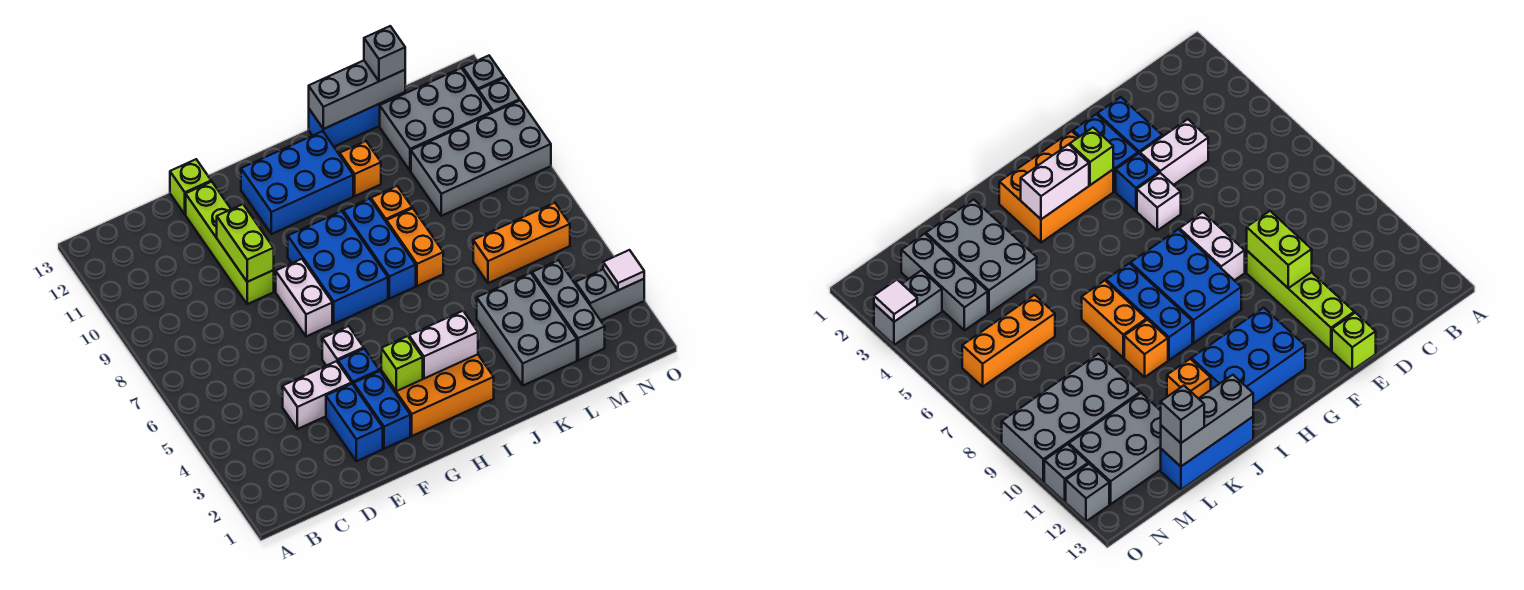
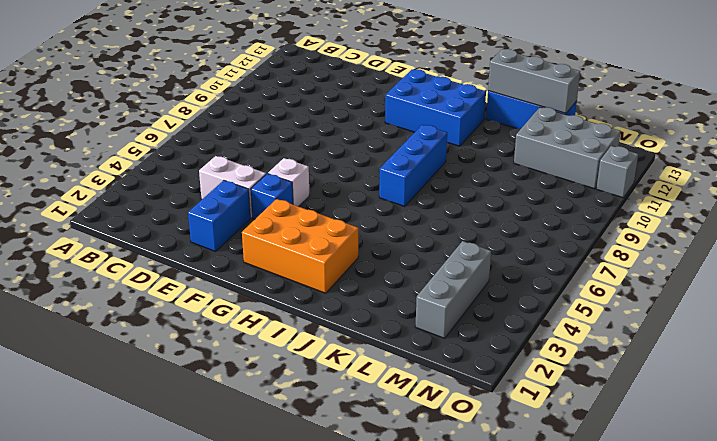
none -> lime 1x4 brick [186,182,274,304]
none -> lime 1x1 brick [170,159,211,214]
none -> blue 1x2 brick [354,371,410,449]
none -> white 1x2 brick [276,259,332,337]

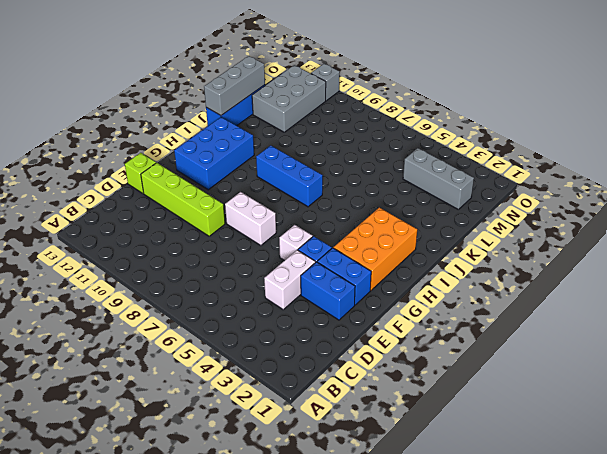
none -> blue 2x3 brick [288,211,388,324]
none -> orange 1x2 brick [387,208,443,286]
none -> orange 1x1 brick [371,186,412,222]
none -> orange 1x1 brick [340,141,381,196]

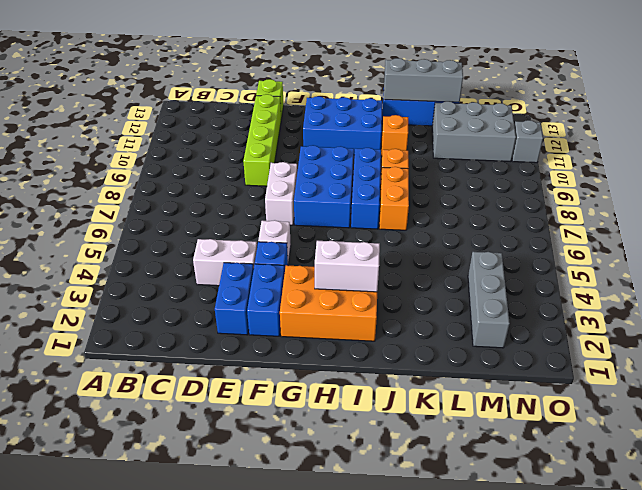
none -> grey 2x3 brick [477,273,577,385]
none -> orange 1x3 brick [473,203,570,283]
none -> grey 2x4 brick [411,100,551,216]
none -> grey 1x2 brick [575,269,644,320]

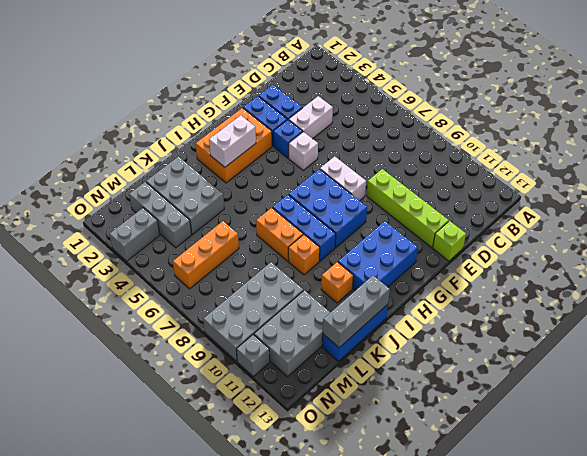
none -> grey 1x1 brick [463,56,504,91]
none -> lime 1x2 brick [217,204,274,282]
none -> lime 1x1 brick [381,336,423,391]
none -> white 1x1 tile [603,250,644,290]

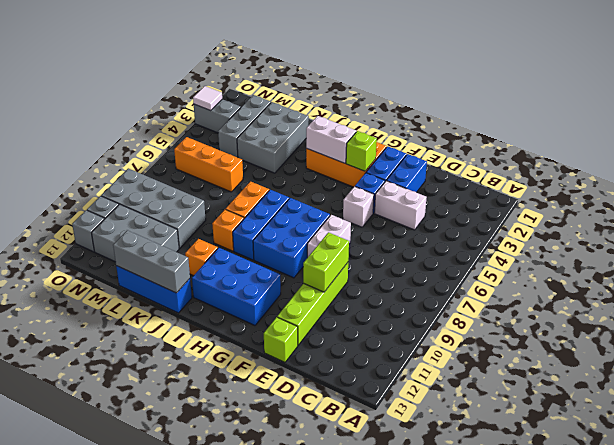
none -> grey 1x1 brick [364,26,405,81]

